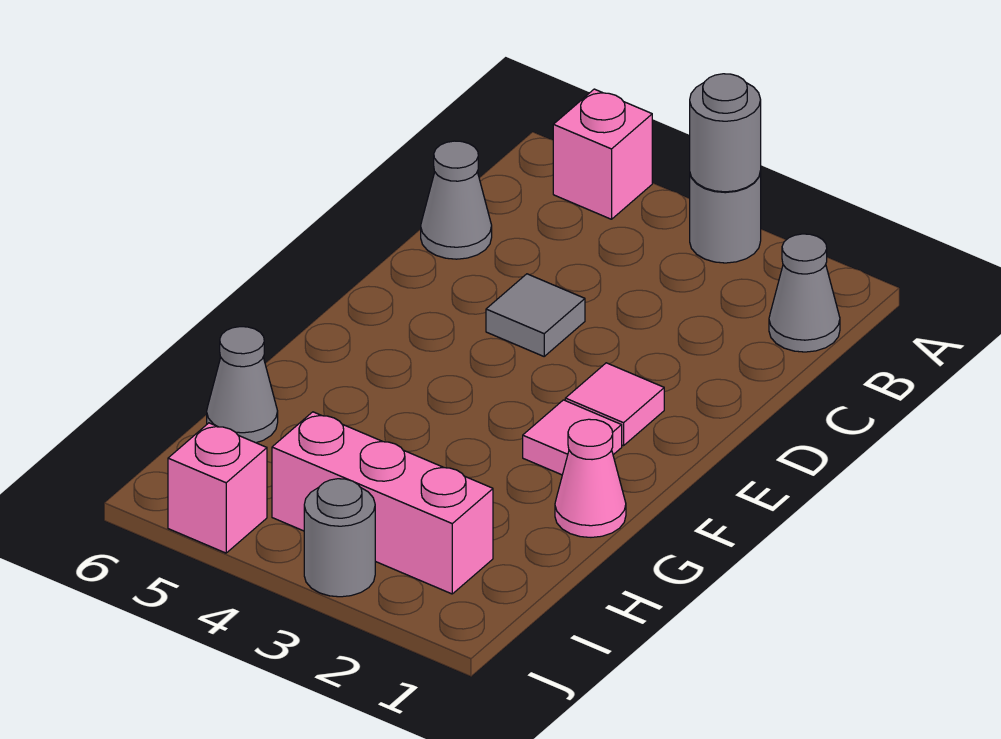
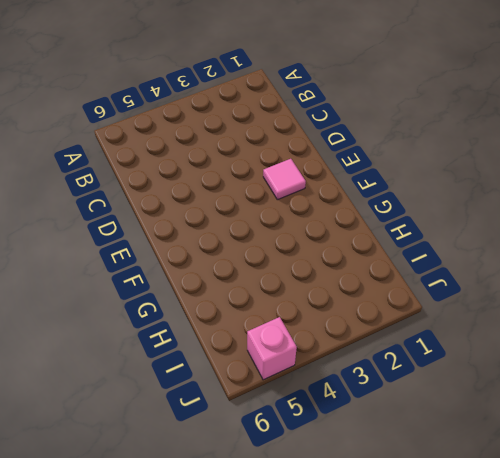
none -> grey 1x1 round brick [690,171,761,263]
none -> pink 1x1 brick [553,89,652,219]
none -> grey 1x1 cone [769,234,840,352]

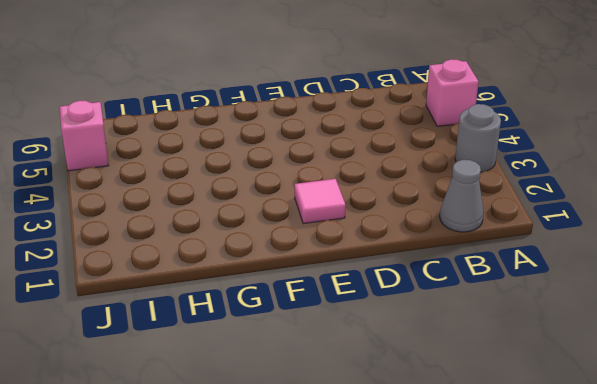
none -> grey 1x1 cone [421,141,492,259]
none -> grey 1x1 tile [486,274,585,356]
none -> pink 1x1 tile [523,400,622,475]

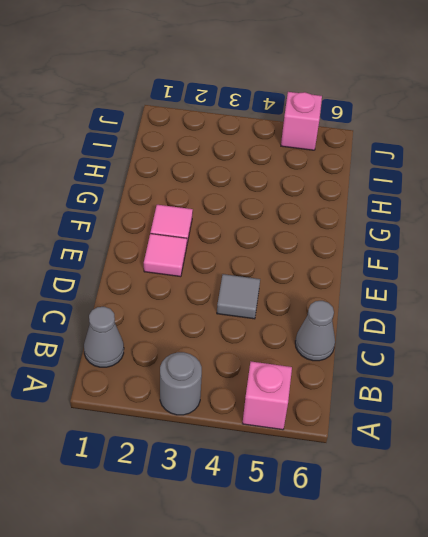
none -> pink 1x1 cone [555,419,626,537]
none -> grey 1x1 cone [207,327,278,443]
none -> pink 1x3 brick [272,412,493,594]

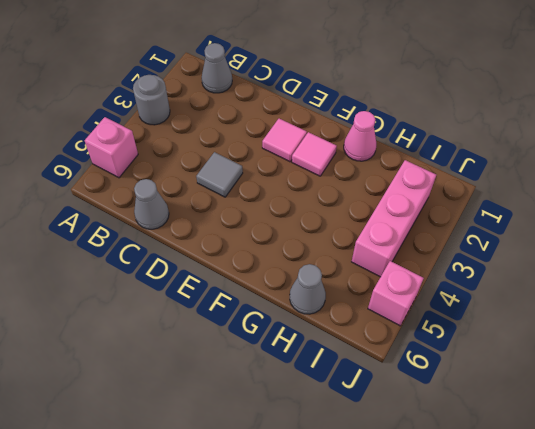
none -> grey 1x1 round brick [304,479,375,597]
none -> grey 1x1 round brick [690,74,761,192]

